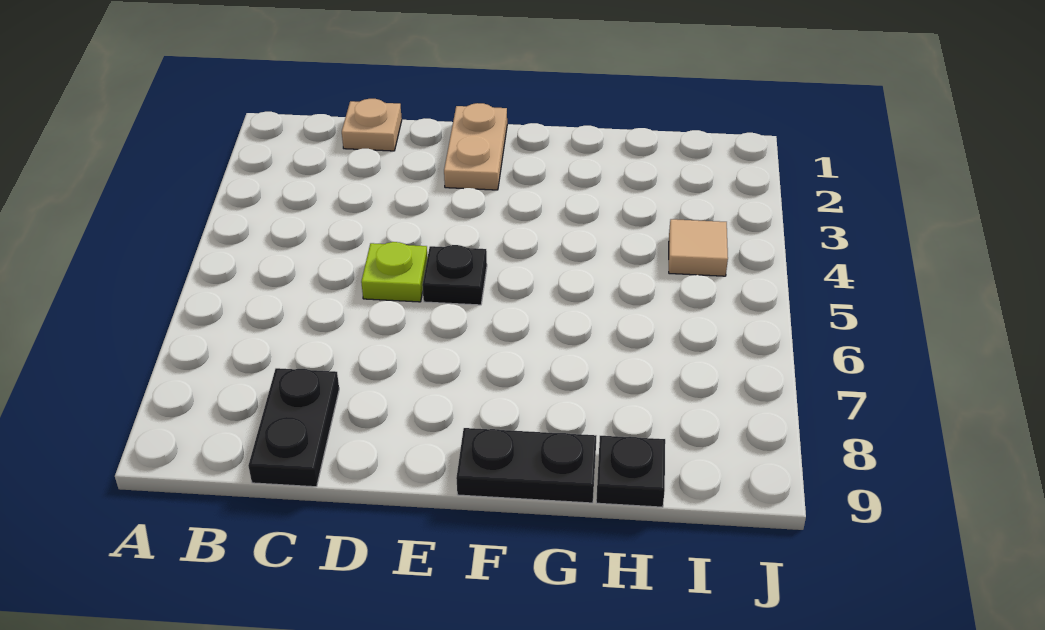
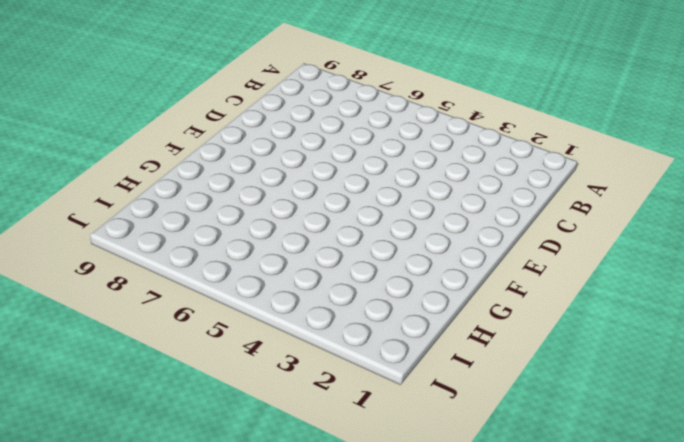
none -> tan 1x1 plate [342,99,402,151]
none -> black 1x2 plate [248,368,339,487]

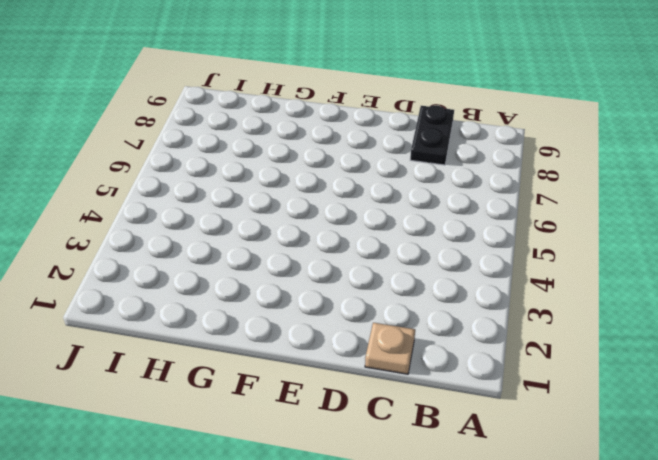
none -> lime 1x1 plate [361,242,428,302]
none -> tan 1x2 plate [444,103,507,190]

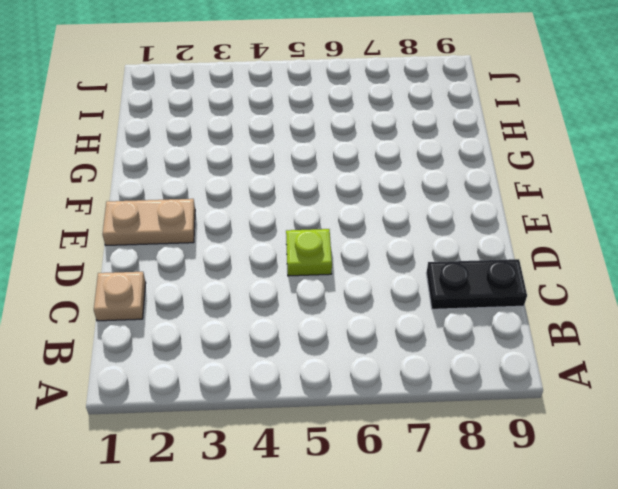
none -> black 1x1 plate [422,245,487,305]
none -> black 1x2 plate [456,428,596,503]

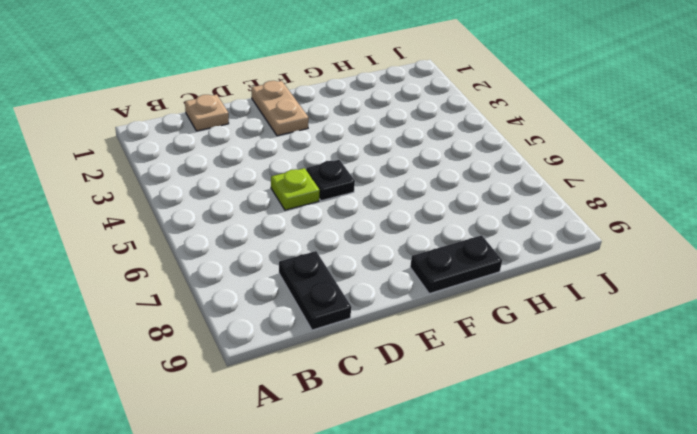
none -> black 1x1 plate [596,436,665,507]
none -> tan 1x1 tile [669,219,728,276]

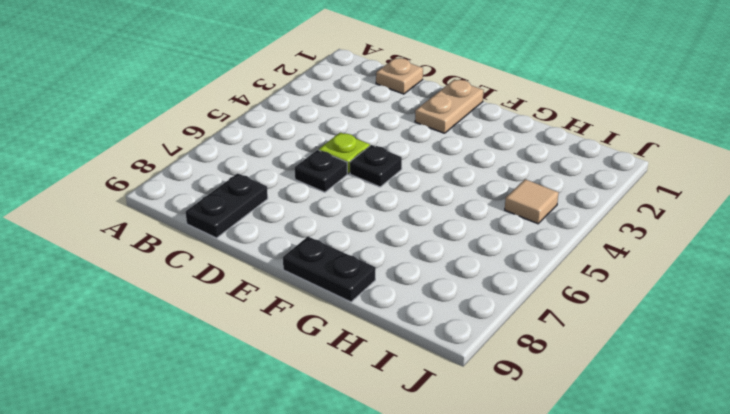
black 1x1 plate [295,150,347,192] -> black 1x1 plate moved to [596,436,665,507]

